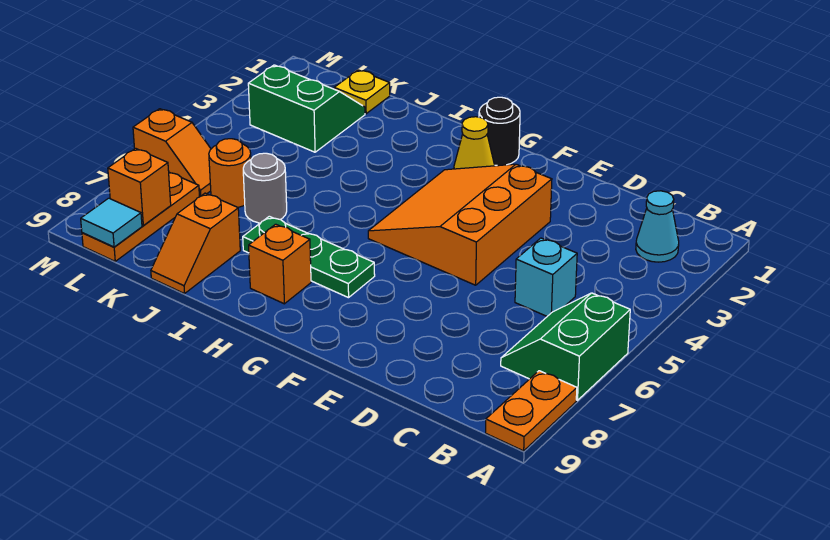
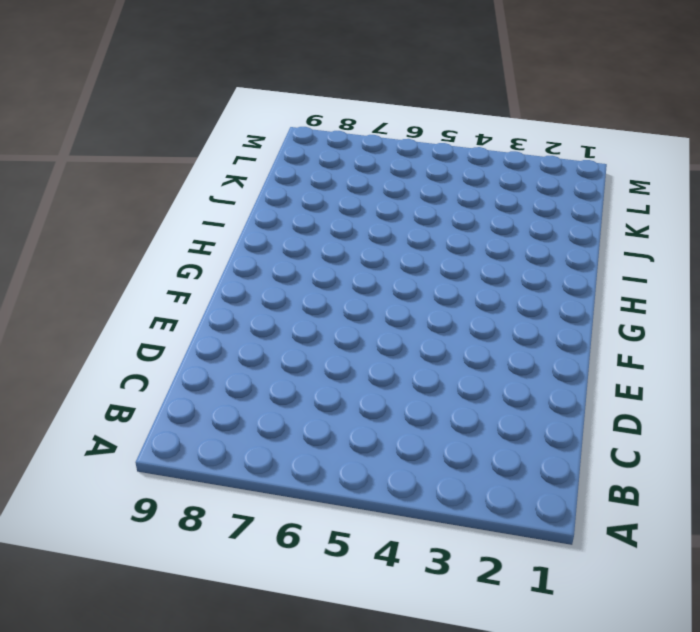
none -> green 2x2 slope [501,293,630,400]
none -> orange 1x2 plate [486,371,577,451]
none -> cyan 1x1 cone [636,191,679,262]

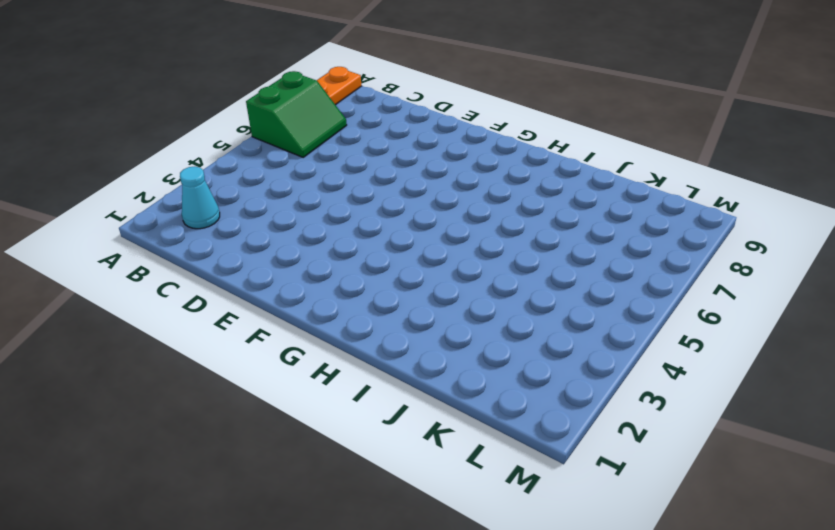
none -> cyan 1x1 brick [515,238,577,316]
none -> orange 3x3 slope [368,164,552,285]
none -> black 1x1 round brick [479,97,520,166]

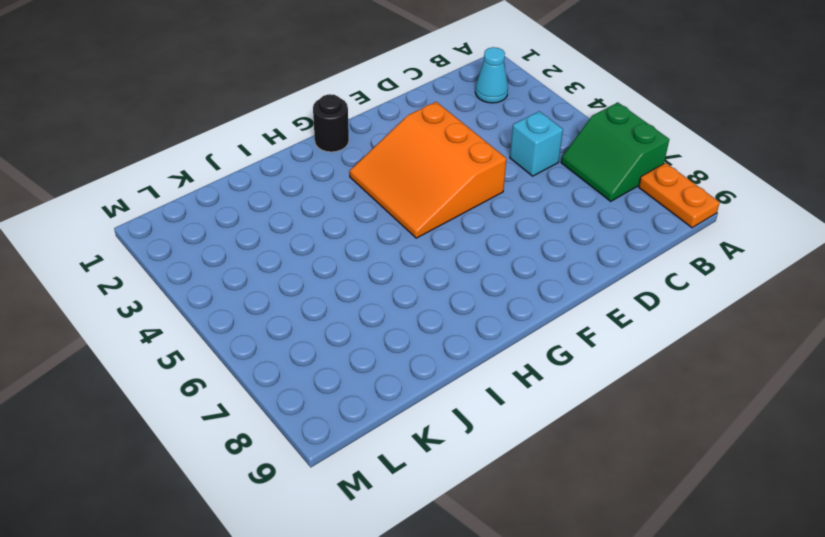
none -> yellow 1x1 cone [454,117,495,169]
none -> green 1x3 plate [243,216,375,298]
none -> orange 1x1 brick [249,224,311,304]

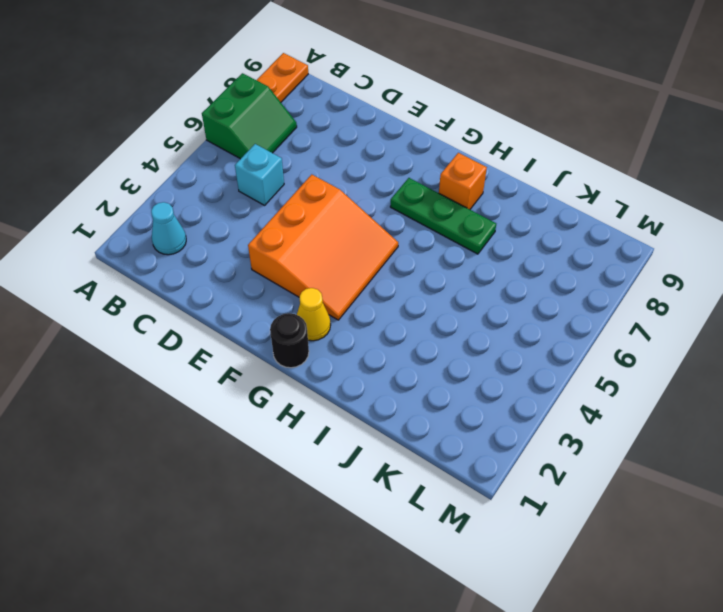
none -> grey 1x1 round brick [243,153,287,223]
none -> orange 1x2 slope [151,193,240,294]
none -> yellow 1x1 plate [334,70,390,114]

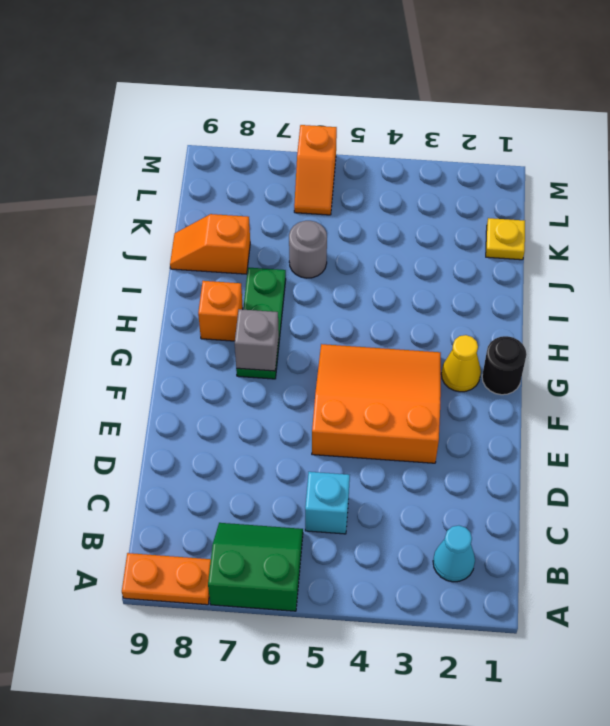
grey 1x1 brick [235,309,279,371] -> none
none -> green 2x2 slope [248,65,365,152]
none -> orange 1x1 round brick [209,139,251,207]
none -> orange 1x3 plate [82,172,199,261]

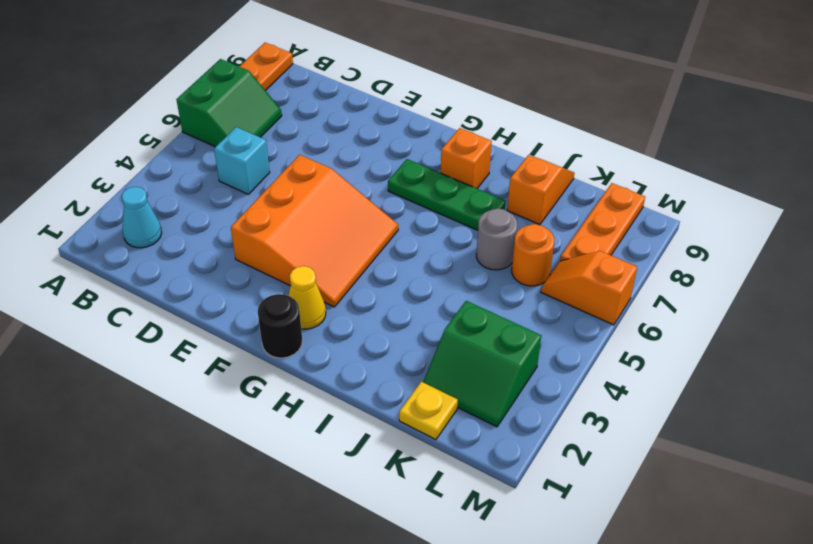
none -> orange 1x1 brick [108,148,171,225]
none -> cyan 1x1 tile [81,198,142,247]

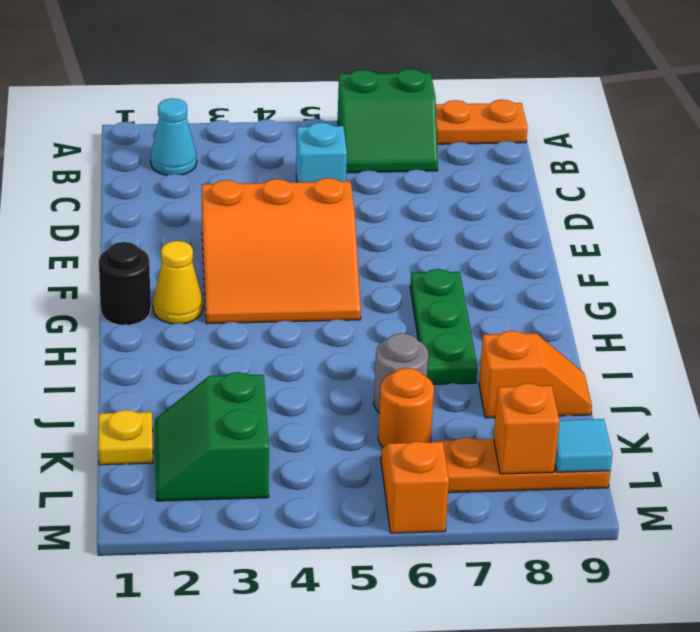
none -> orange 1x1 brick [249,224,311,304]

